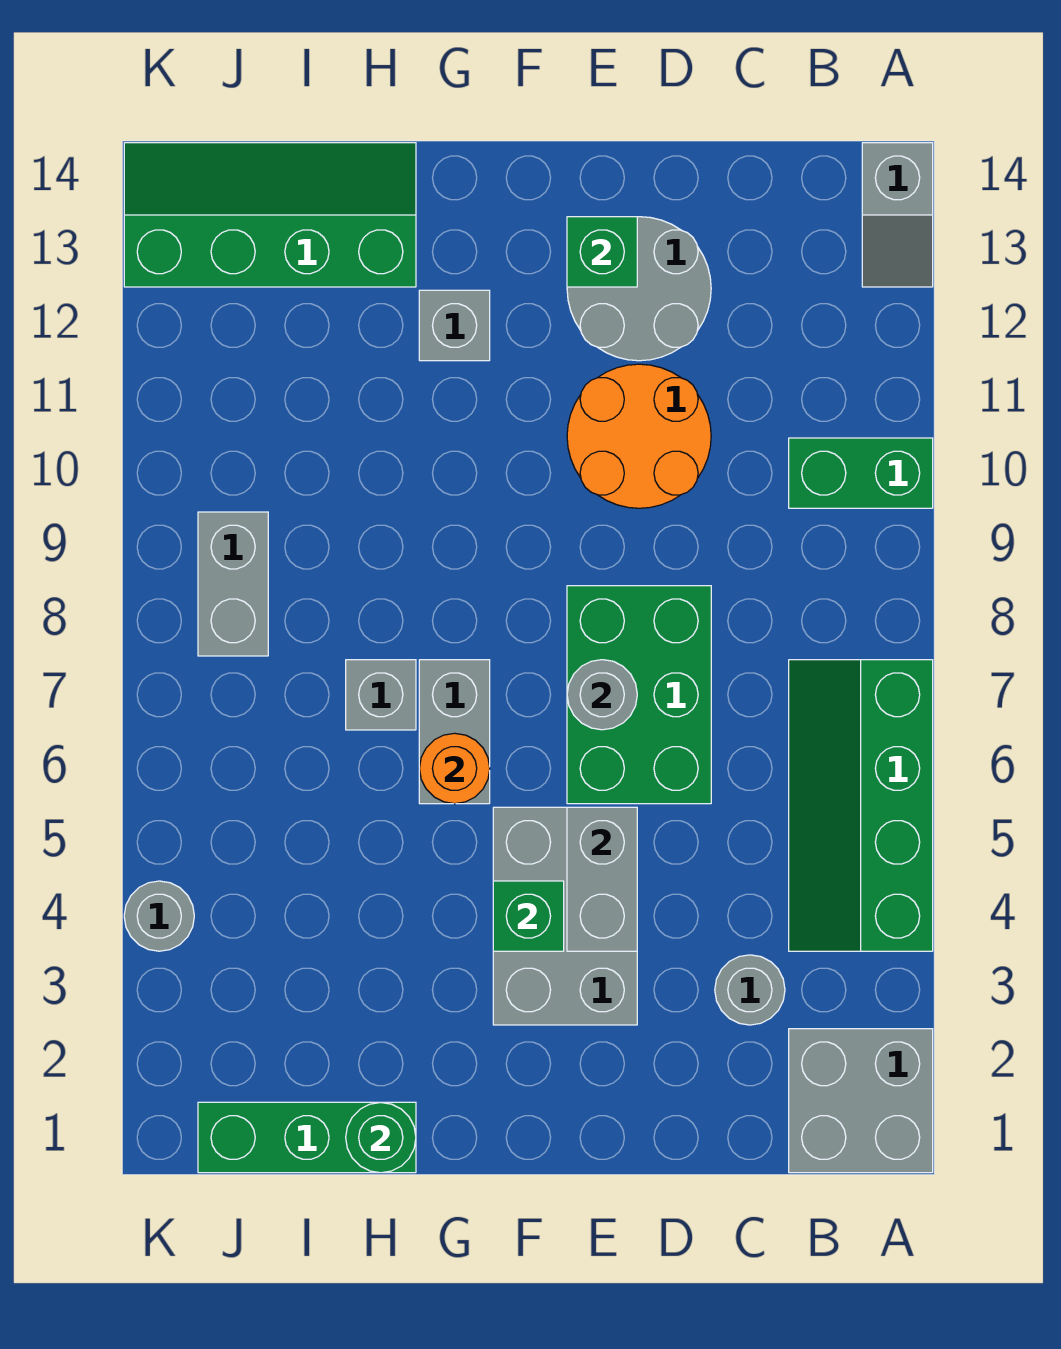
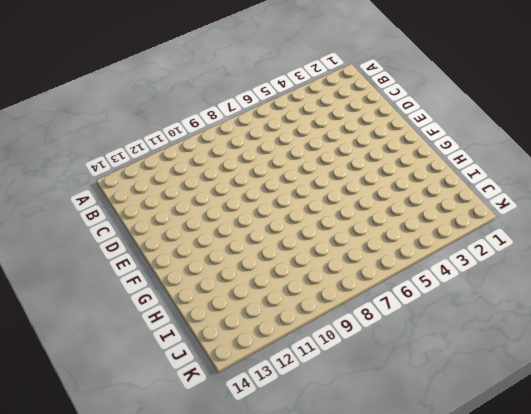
none -> grey 2x2 brick [789,1029,933,1173]
none -> green 2x4 slope [789,660,933,951]
none -> green 1x2 brick [789,438,933,508]

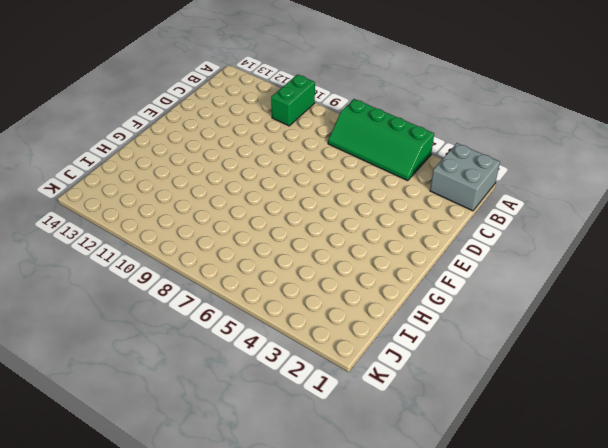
none -> grey 1x2 slope [862,143,933,287]
none -> grey 1x1 round brick [715,955,785,1025]
none -> green 2x3 brick [567,586,711,804]

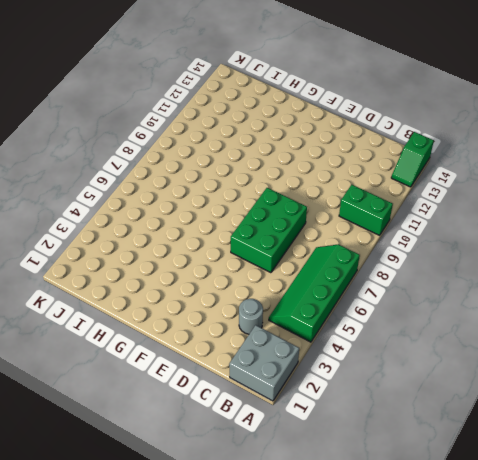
green 1x2 slope [391,132,434,187] -> grey 1x2 slope [862,143,933,287]
none -> orange 2x2 round brick [567,364,711,508]
none -> grey 2x2 round brick [567,217,711,361]
none -> grey 2x3 brick [493,807,637,1025]

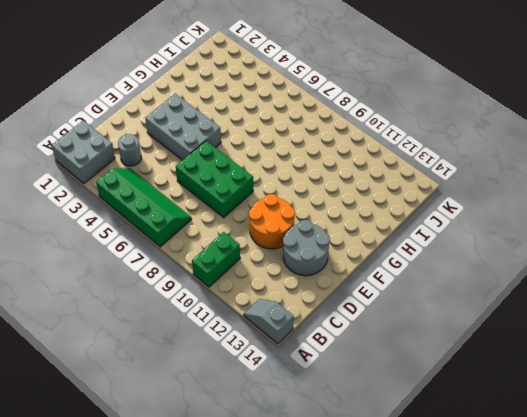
none -> grey 1x2 brick [419,660,490,804]
none -> grey 1x1 brick [419,290,490,361]
none -> green 1x3 brick [198,1102,416,1173]

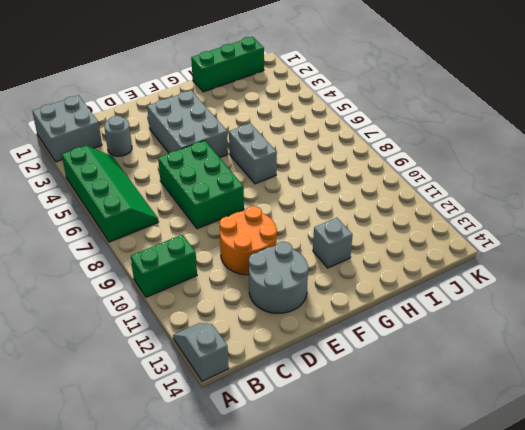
none -> grey 1x1 brick [346,660,416,730]
none -> green 2x4 slope [124,143,416,287]
none -> grey 1x2 brick [198,512,268,656]

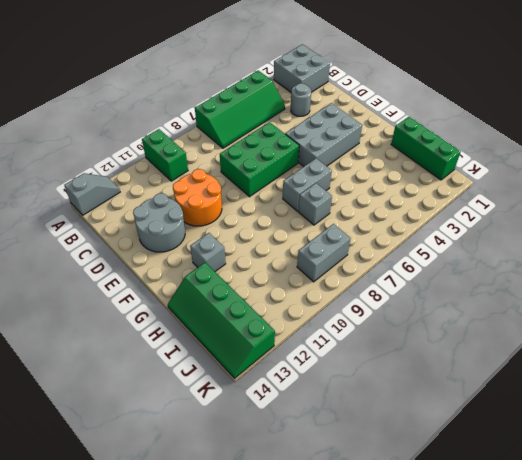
none -> grey 1x1 round brick [124,881,194,951]
none -> grey 1x2 brick [567,807,637,951]
none -> grey 1x1 round brick [567,660,637,730]

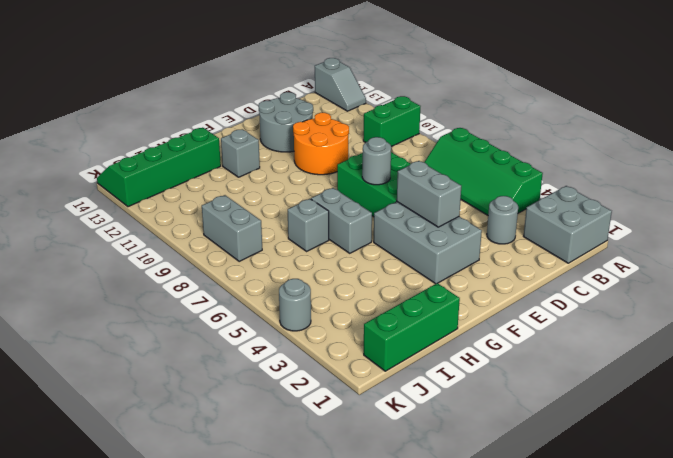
none -> green 1x1 brick [567,217,637,287]
none -> green 1x1 brick [493,881,564,951]
none -> orange 1x1 round brick [419,733,490,804]

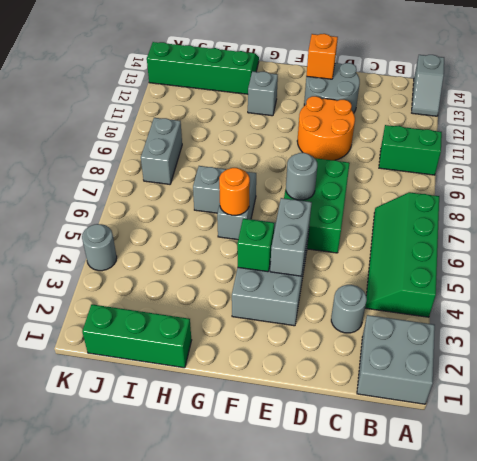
orange 1x1 brick [306,34,338,79] -> green 1x1 brick [567,217,637,287]
none -> green 1x1 round brick [346,1103,416,1173]

